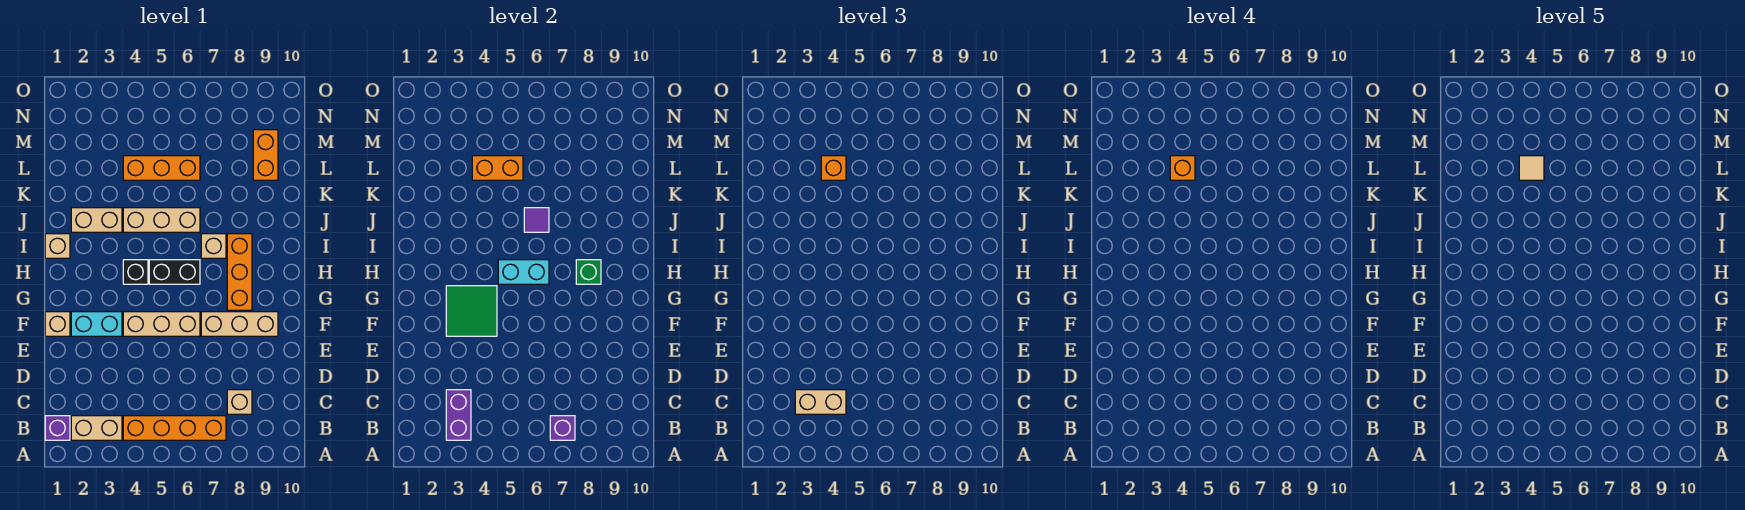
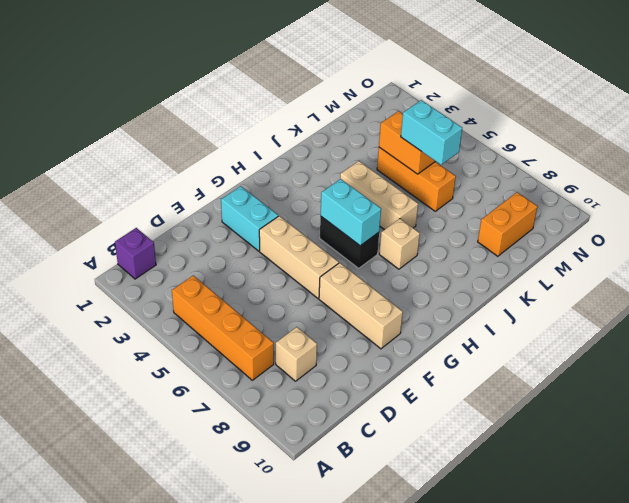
cyan 1x2 brick [401,100,462,165] -> none
none -> tan 1x2 brick [71,416,122,440]
none -> tan 1x1 brick [45,312,70,336]
none -> orange 1x3 brick [227,234,252,310]

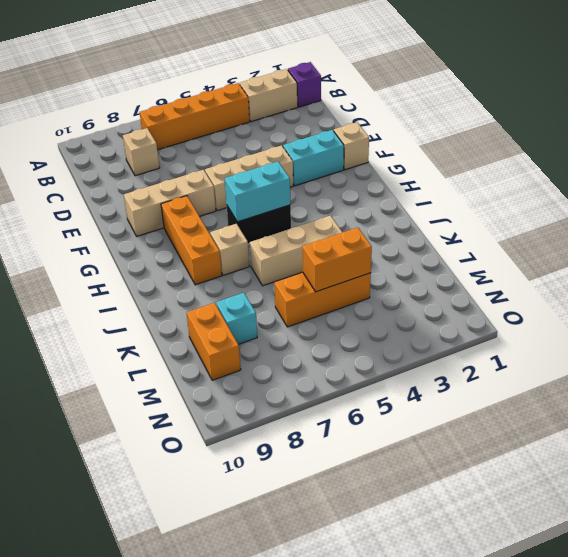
cyan 1x1 brick [216,293,257,344] -> none
none -> black 1x1 brick [123,260,148,284]
none -> tan 1x1 brick [45,234,70,258]
none -> tan 1x2 brick [71,208,122,232]

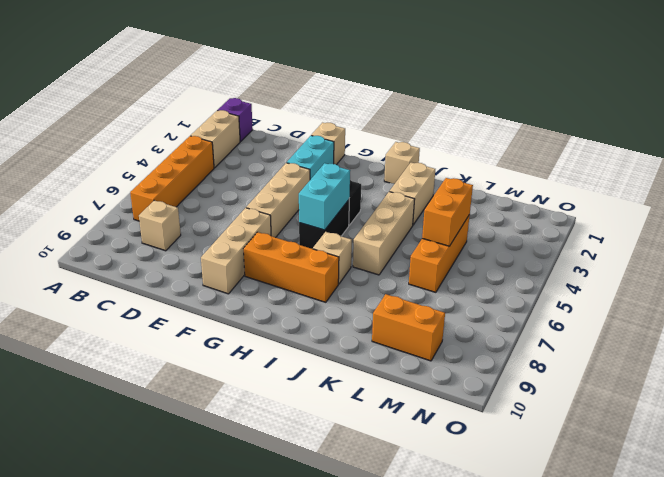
none -> purple 1x2 brick [446,390,471,440]
none -> purple 1x1 brick [550,416,575,440]
none -> green 2x2 tile [446,286,497,336]

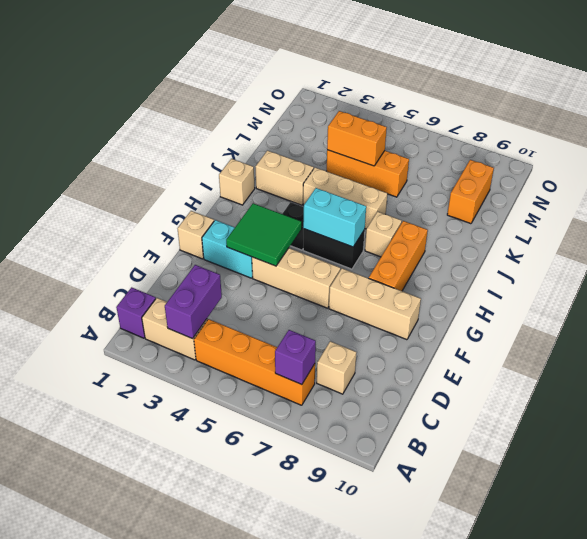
none -> green 1x1 brick [576,260,601,284]
none -> purple 1x1 tile [524,208,549,232]
none -> tan 1x2 brick [795,390,846,414]

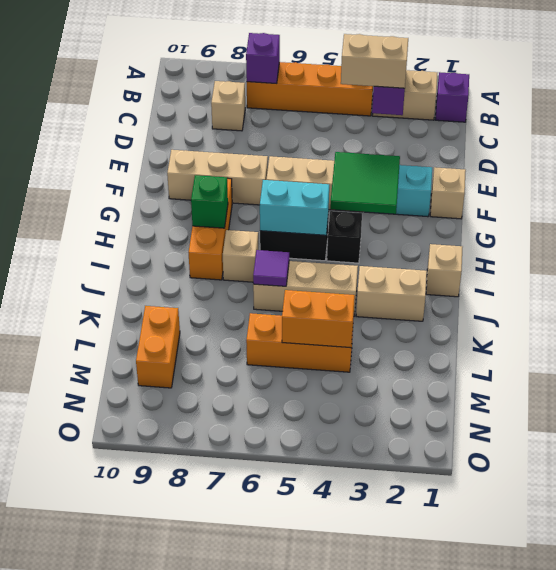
none -> orange 1x1 brick [821,156,846,180]
none -> orange 1x1 brick [1170,156,1195,180]
none -> tan 1x1 tile [1519,156,1544,180]

